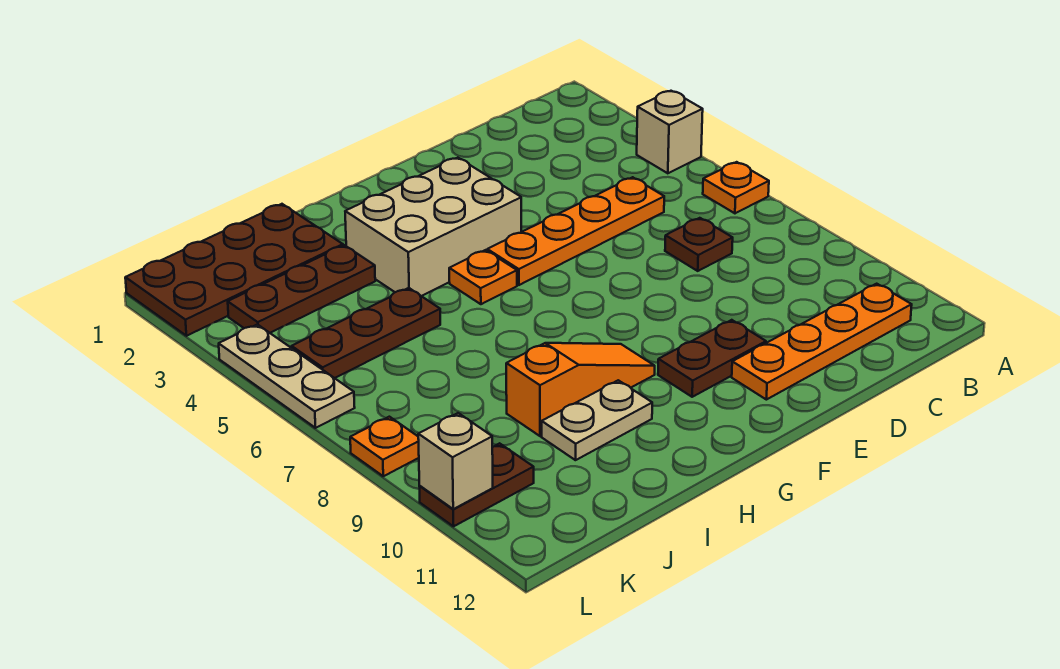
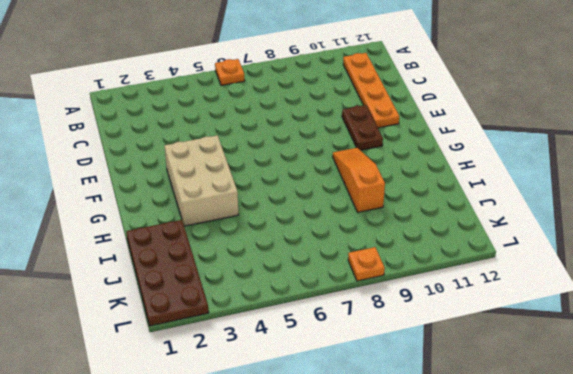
none -> tan 1x1 brick [637,91,703,173]
none -> orange 1x4 plate [487,177,664,285]
none -> brown 1x1 plate [665,218,733,271]

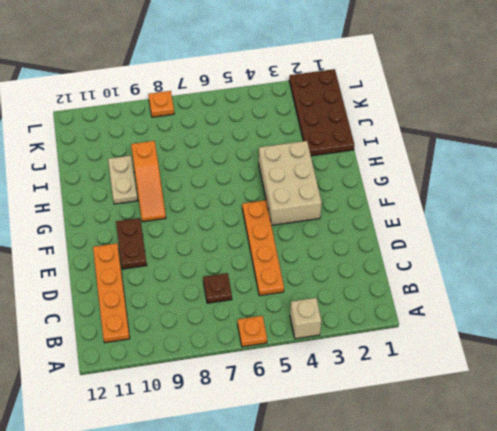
none -> orange 1x1 plate [449,250,517,304]
none -> brown 1x3 plate [228,245,375,333]
none -> brown 1x3 plate [292,288,440,378]

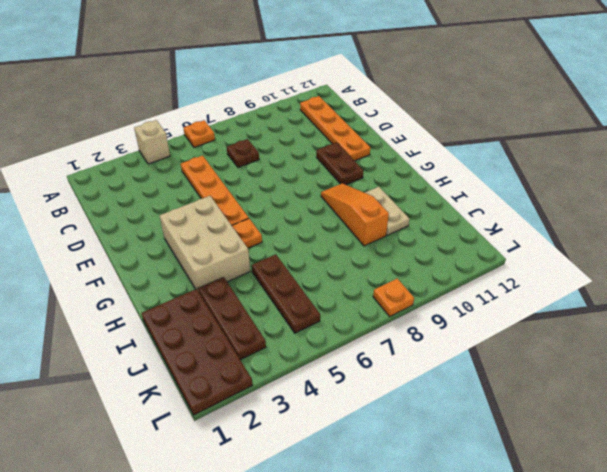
none -> brown 1x2 plate [419,443,534,526]
none -> tan 1x3 plate [219,324,355,428]
none -> tan 1x1 brick [418,413,493,509]

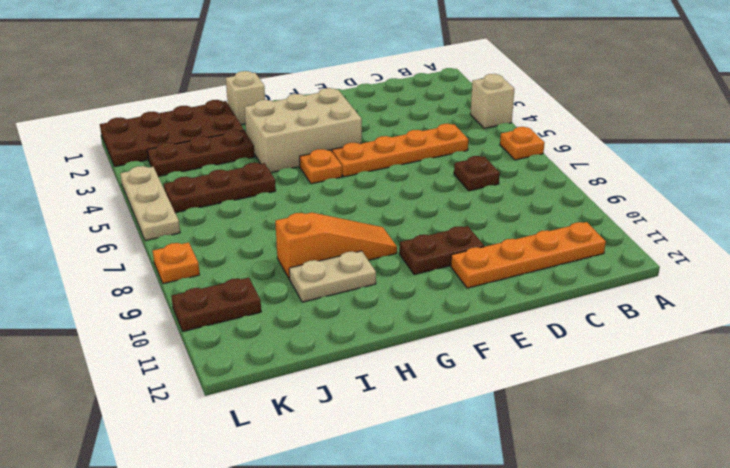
tan 1x1 brick [226,71,265,125] -> tan 1x1 brick moved to [418,413,493,509]

